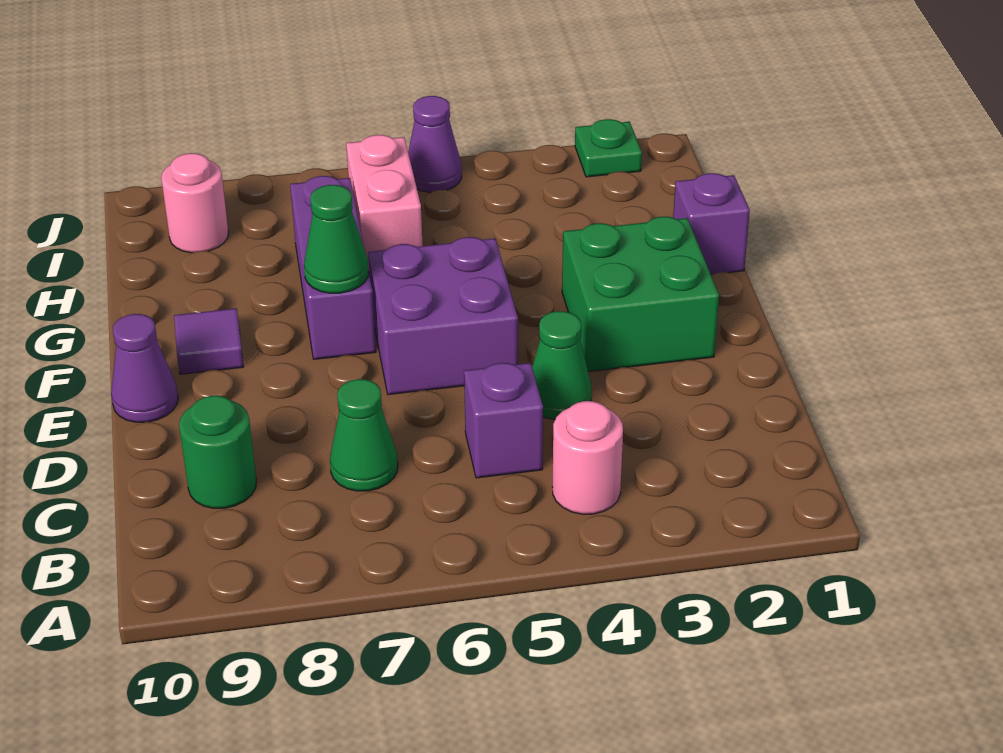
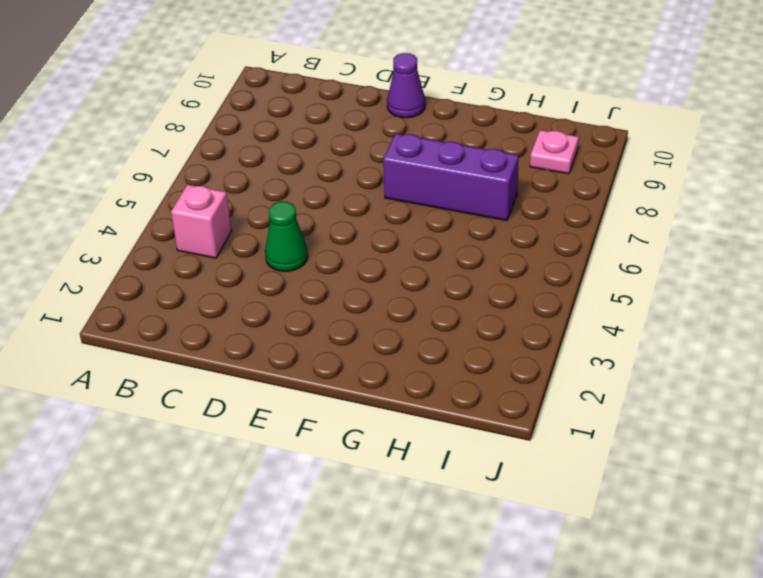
pink 1x1 brick [171,185,232,258] -> pink 1x1 round brick [552,401,623,514]
pink 1x1 plate [530,130,579,174] -> pink 1x1 round brick [161,153,228,253]
none -> purple 1x1 brick [464,363,543,478]
none -> green 1x1 cone [330,379,398,491]
none -> green 1x1 round brick [179,396,256,508]

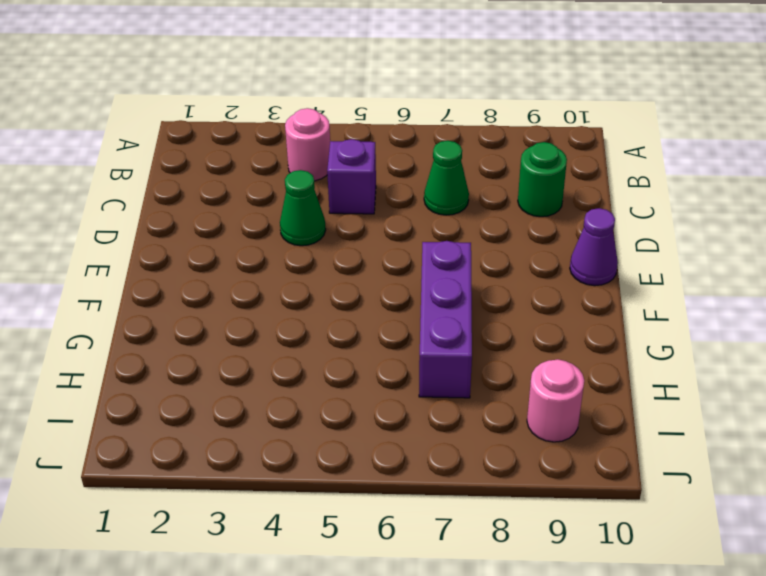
none -> green 2x2 brick [562,217,719,372]
none -> purple 2x2 brick [368,237,518,395]
none -> purple 1x1 tile [174,308,244,374]

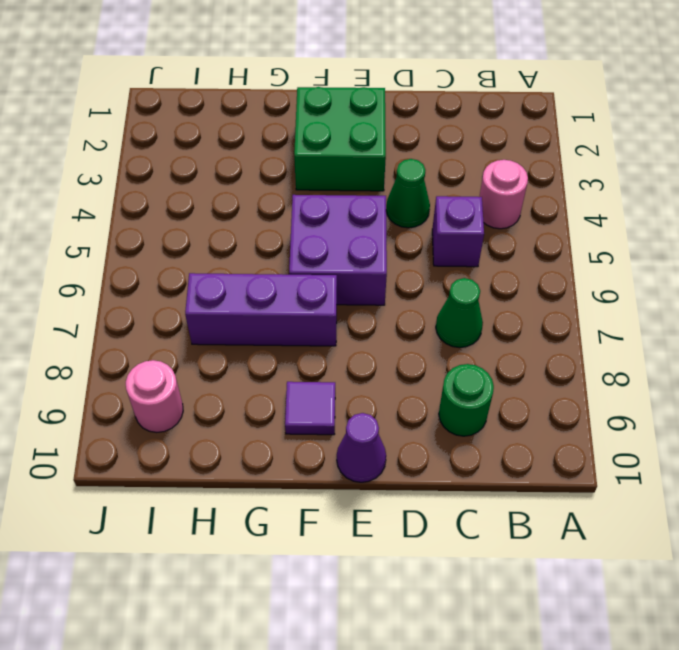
none -> purple 1x1 brick [673,173,750,274]
none -> pink 1x2 brick [346,135,423,269]
none -> green 1x1 plate [575,119,642,177]

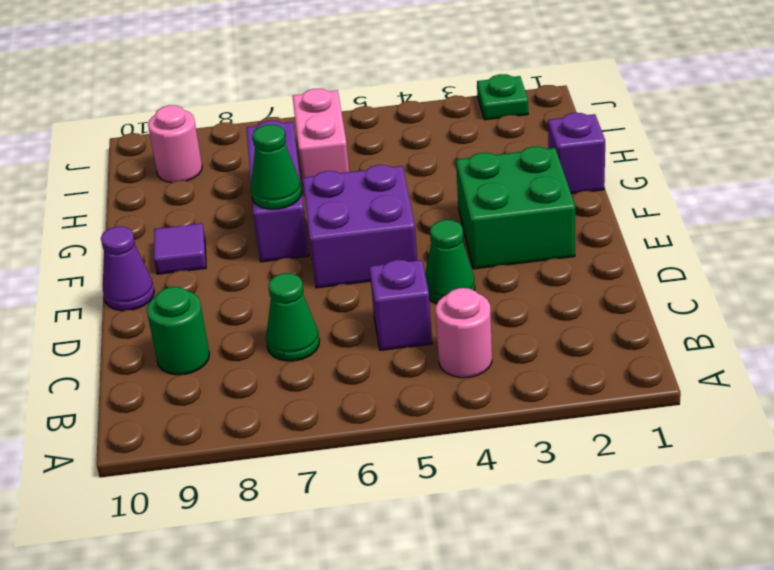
none -> purple 1x1 cone [408,96,462,192]

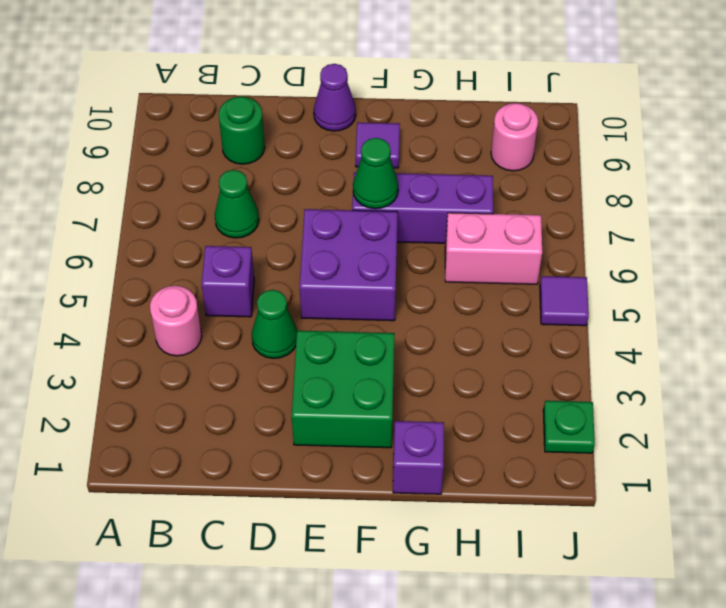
purple 1x1 tile [540,276,589,326] -> purple 1x1 cone [408,96,462,192]

